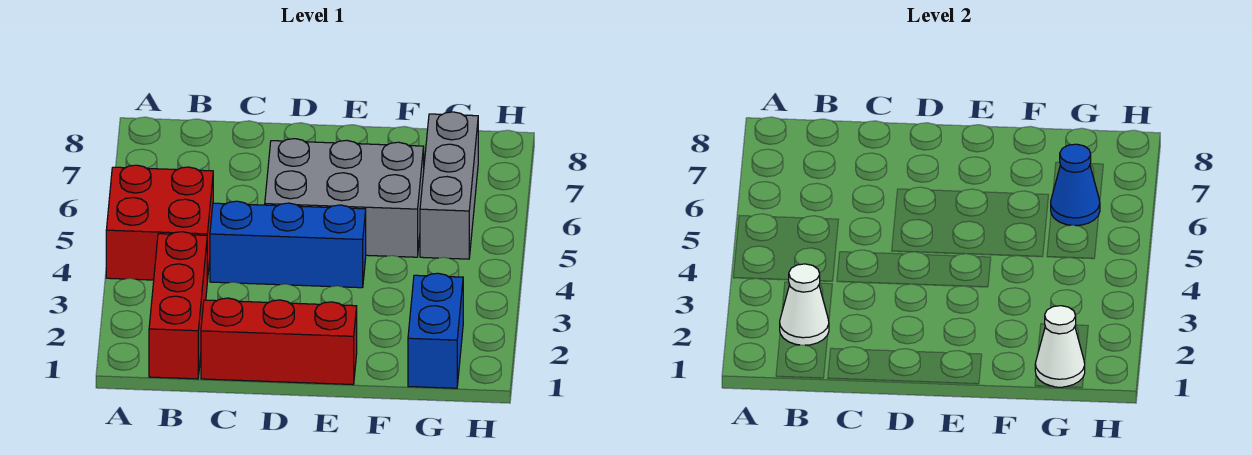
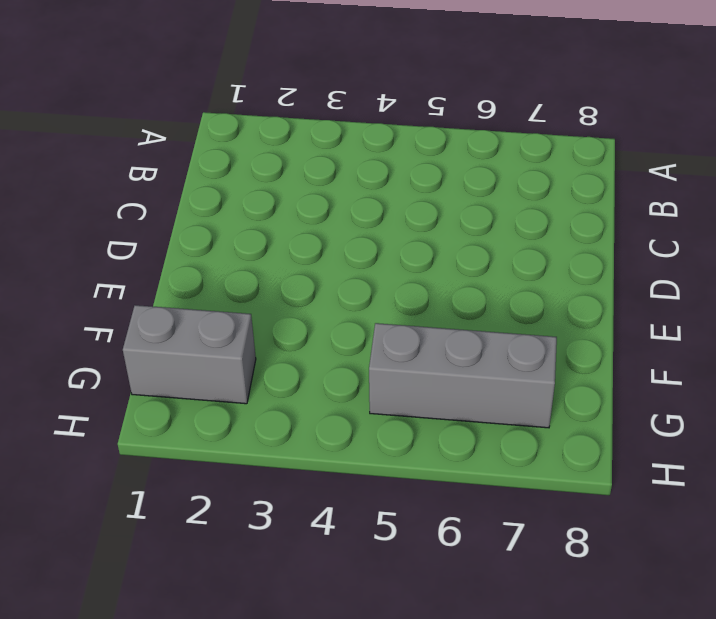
grey 1x2 brick [123,305,256,404] -> blue 1x2 brick [408,273,463,388]
none -> red 2x2 brick [106,165,213,282]
none -> red 1x3 brick [149,232,207,379]

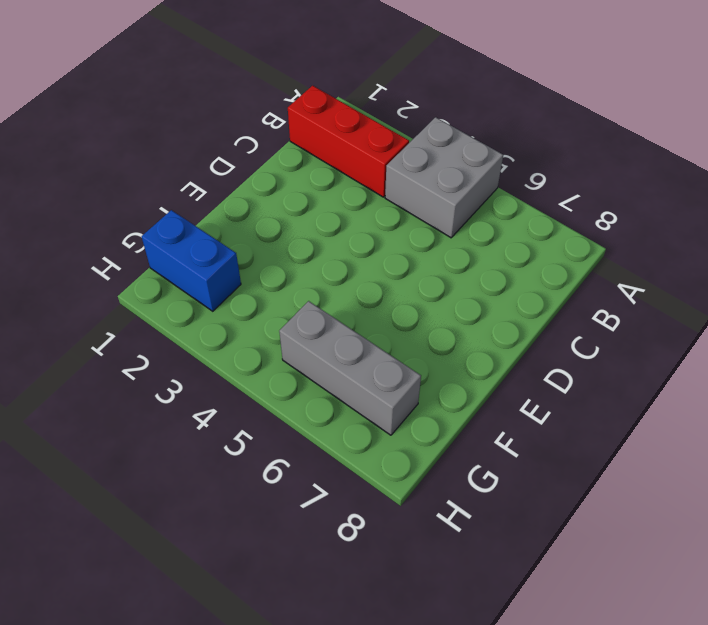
grey 2x2 brick [385,117,503,238] -> red 2x2 brick [106,165,213,282]
none -> red 1x3 brick [201,298,357,385]
none -> blue 1x3 brick [210,201,366,288]

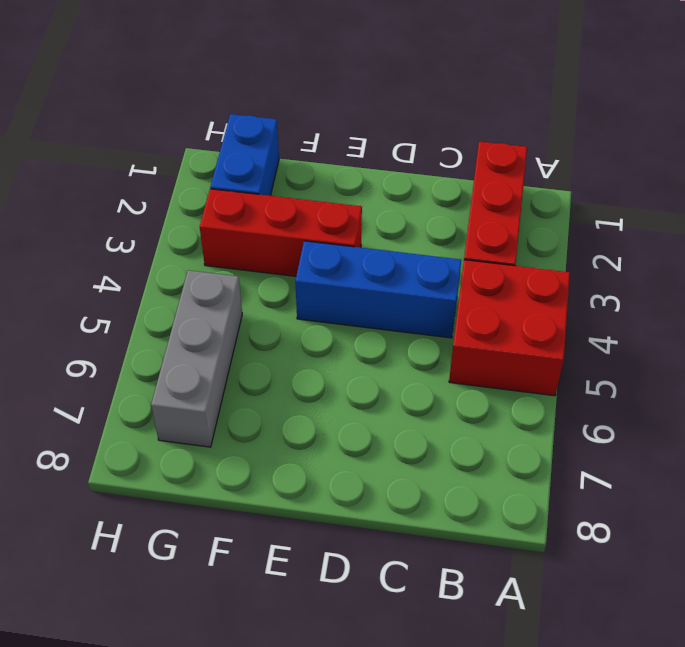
red 1x3 brick [200,189,362,276] -> red 1x3 brick moved to [201,298,357,385]
none -> grey 2x3 brick [265,139,424,257]
none -> white 1x1 cone [780,264,829,345]

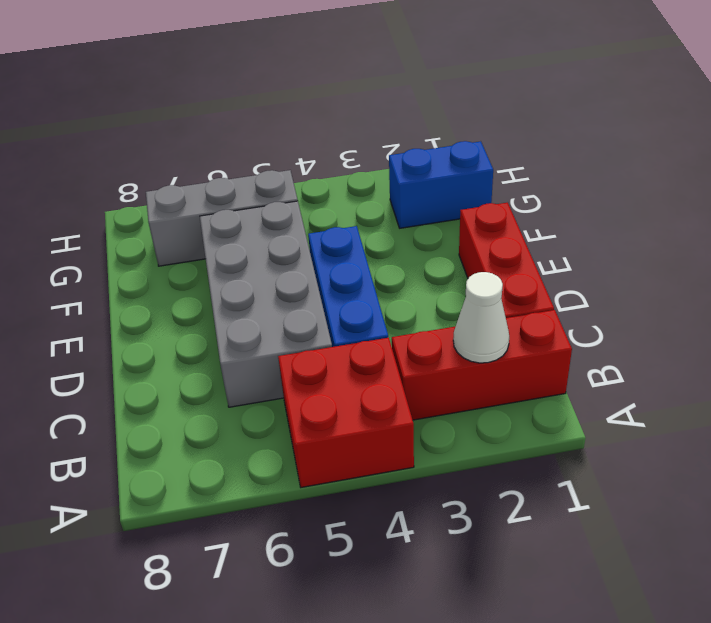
grey 2x4 brick [200,201,332,407] -> grey 2x3 brick [265,139,424,257]
none -> white 1x1 cone [1035,306,1085,387]
none -> blue 1x1 cone [1051,144,1100,226]

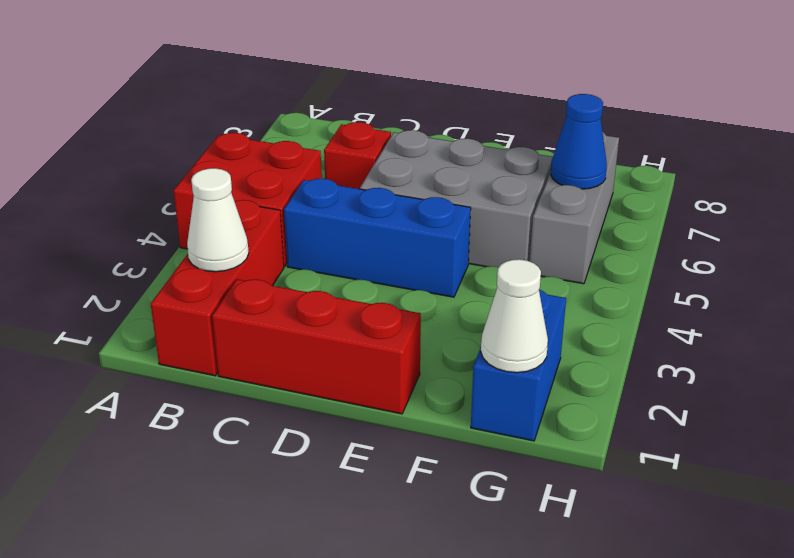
red 1x1 brick [324,122,391,189] -> none

